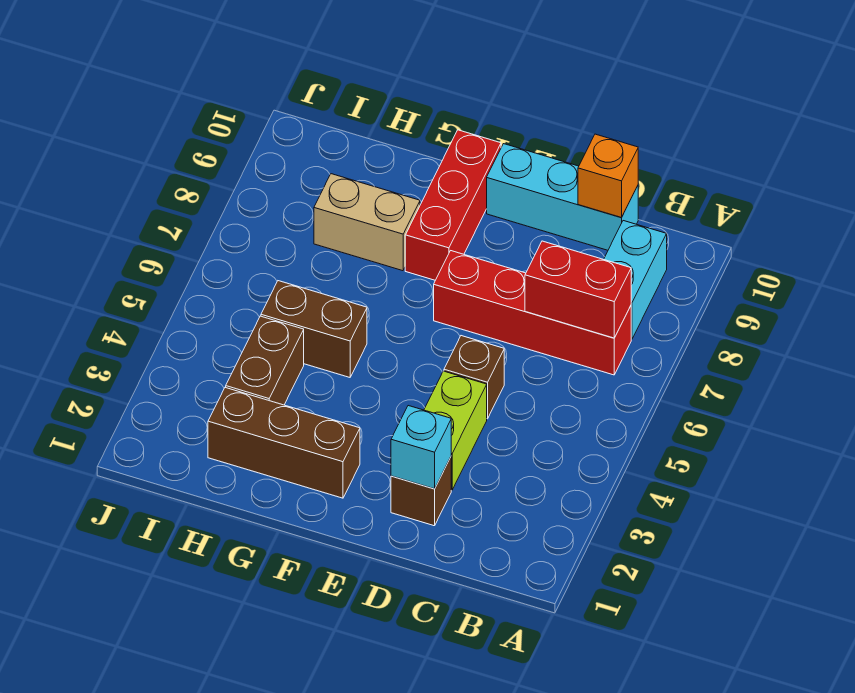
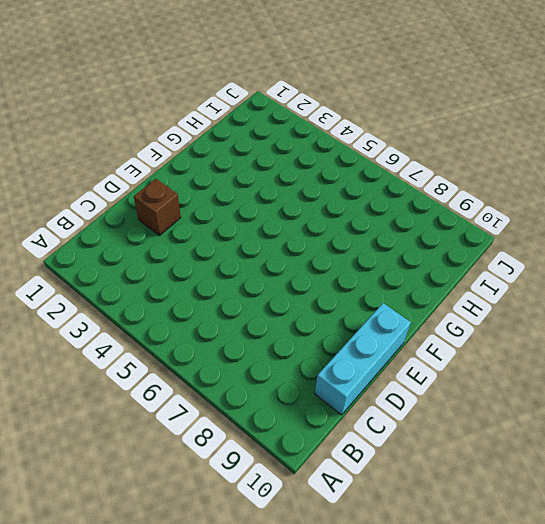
none -> red 1x4 brick [434,251,631,375]
none -> cyan 1x2 brick [604,221,667,339]
none -> lime 1x2 brick [424,371,487,490]

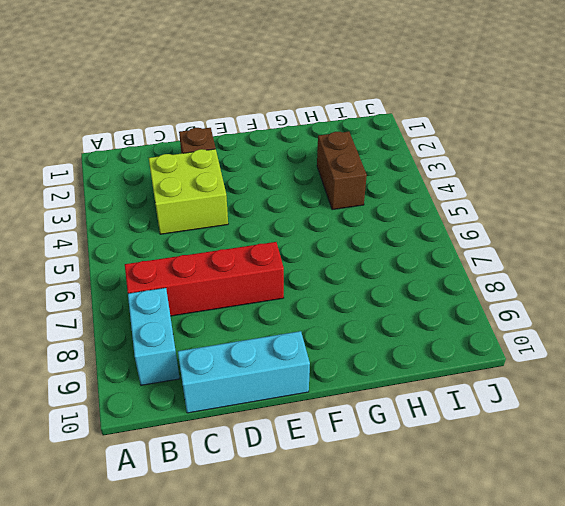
lime 2x2 brick [149,149,228,234] -> lime 1x2 brick [424,371,487,490]
none -> brown 1x1 brick [444,336,504,419]
none -> brown 1x3 brick [208,387,360,498]
none -> red 1x3 brick [405,130,501,280]

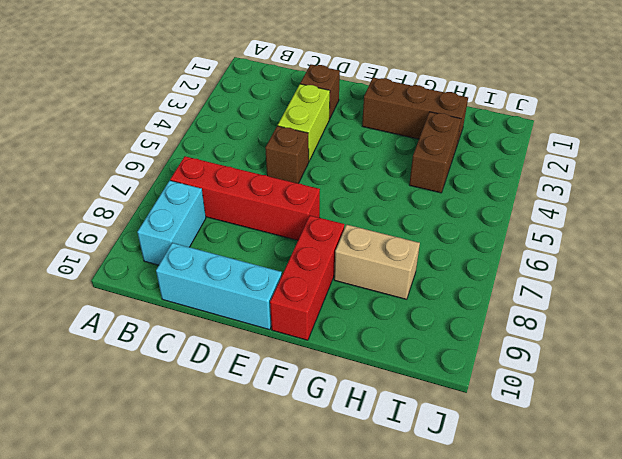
none -> brown 1x2 brick [261,281,367,377]
none -> red 1x2 brick [525,241,631,338]
none -> orange 1x1 brick [578,134,638,217]

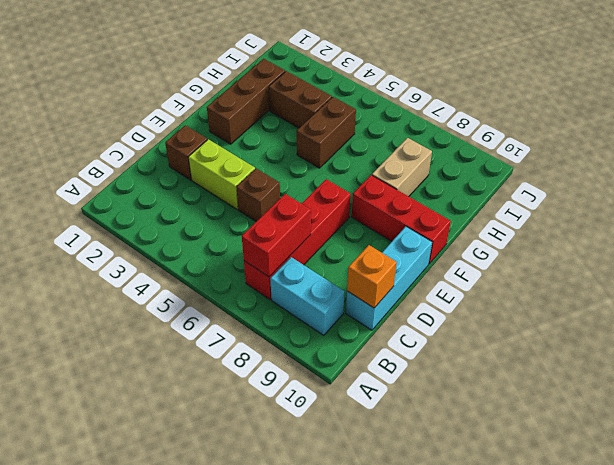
none -> cyan 1x1 brick [391,406,451,489]

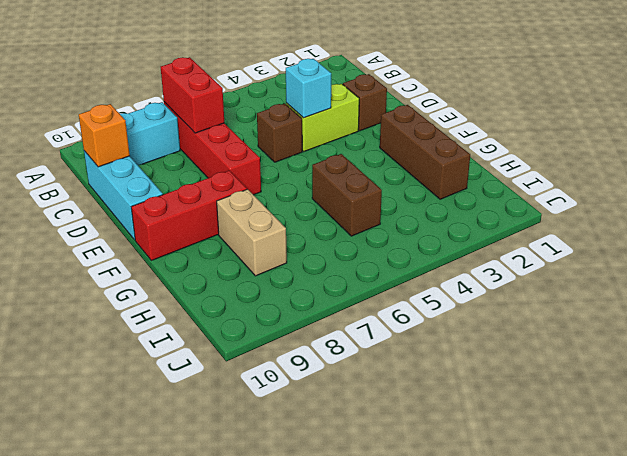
cyan 1x1 brick [286,59,331,118] -> cyan 1x1 brick moved to [391,406,451,489]
none -> brown 1x2 brick [226,316,304,405]

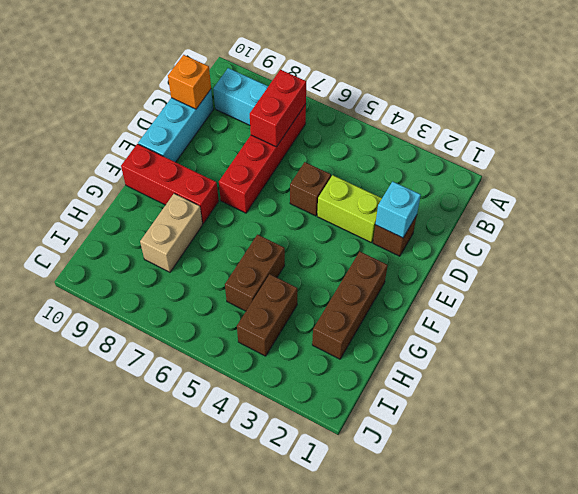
brown 1x2 brick [237,274,297,356] -> brown 1x2 brick turned to [226,316,304,405]

